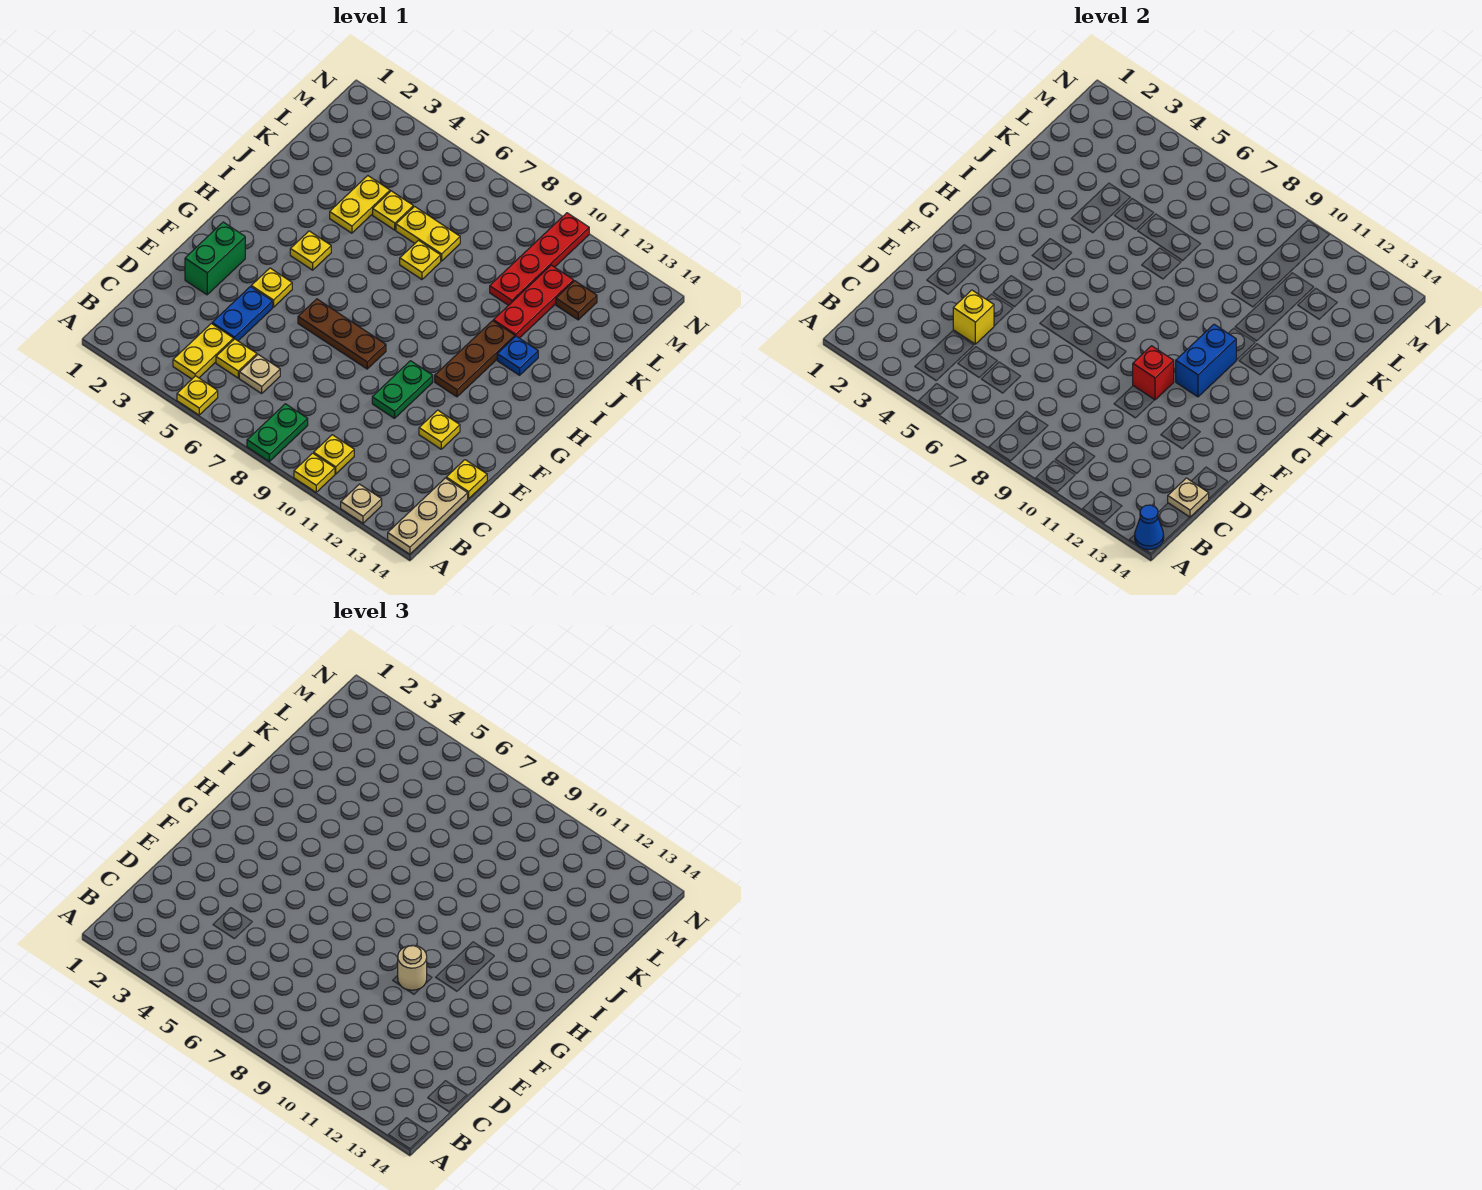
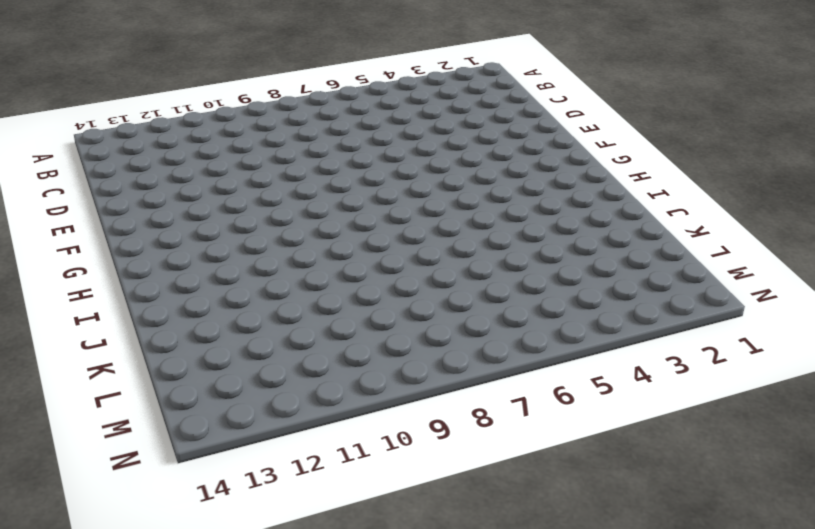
none -> yellow 1x1 plate [177,376,218,415]
none -> green 1x2 plate [247,404,308,461]
none -> yellow 1x1 plate [294,453,335,492]
none -> tan 1x1 plate [341,484,382,523]

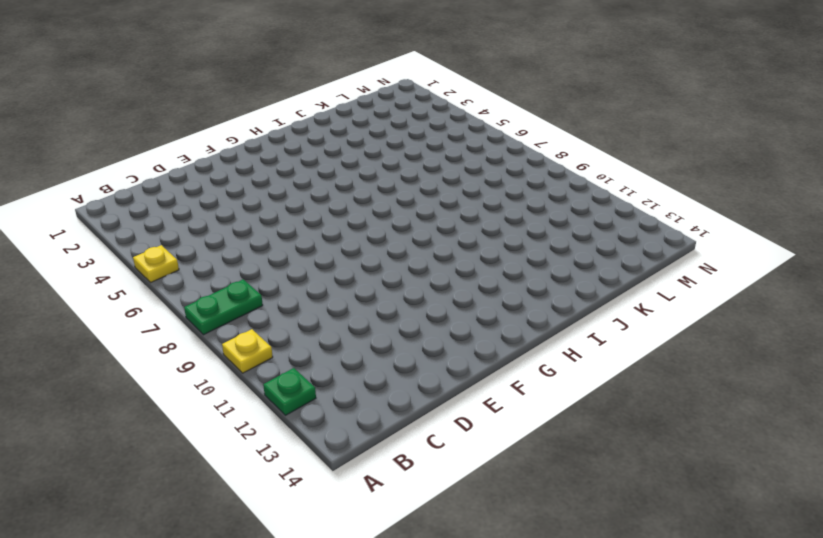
green 1x1 plate [263,368,316,415] -> tan 1x1 plate [341,484,382,523]
none -> tan 1x3 plate [388,478,468,554]
none -> yellow 1x2 plate [173,324,234,379]
none -> yellow 1x1 plate [314,435,354,474]
none -> yellow 1x1 plate [216,339,257,378]

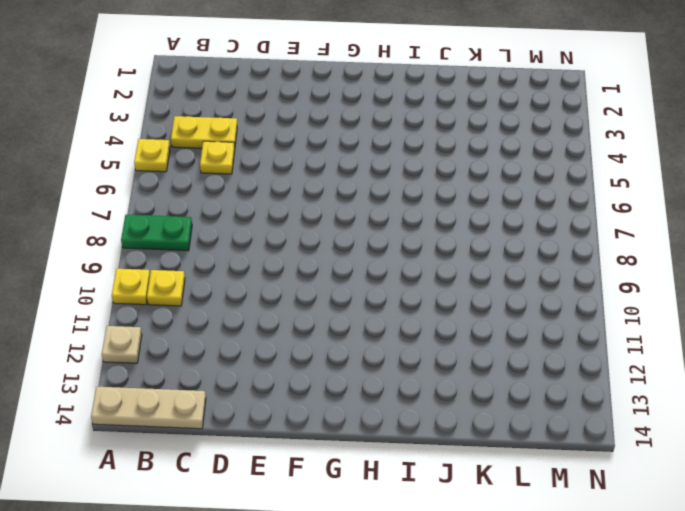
none -> tan 1x1 plate [239,355,280,393]
none -> blue 1x2 plate [212,287,273,341]
none -> yellow 1x1 plate [446,460,487,499]
none -> green 1x2 brick [185,222,245,295]

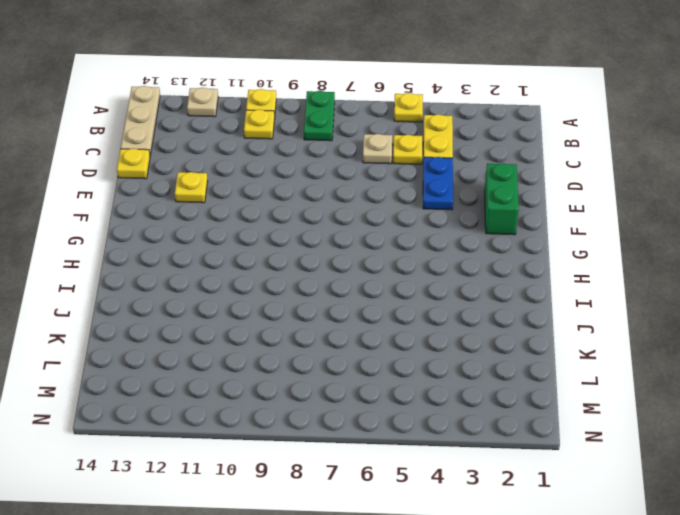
none -> green 1x2 plate [372,361,433,418]
none -> yellow 1x1 plate [251,268,292,307]
none -> brown 1x3 plate [298,299,386,369]
none -> brown 1x3 plate [435,321,515,397]

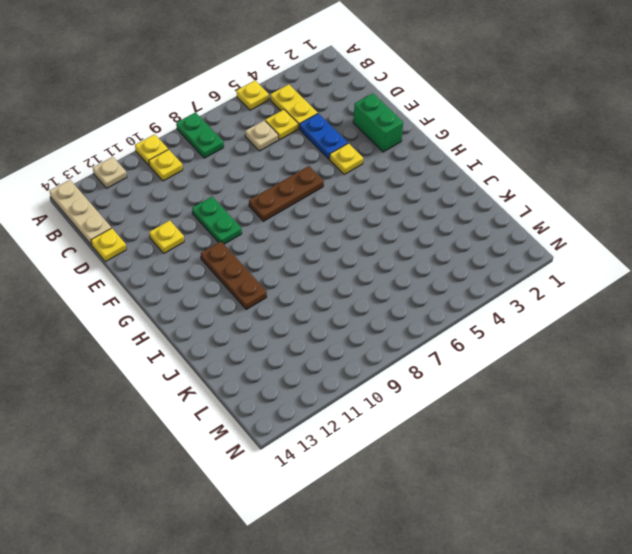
none -> yellow 1x1 plate [290,231,331,270]
none -> blue 1x1 plate [497,336,538,375]
none -> yellow 1x2 plate [330,176,390,233]
none -> yellow 1x1 plate [400,240,441,279]

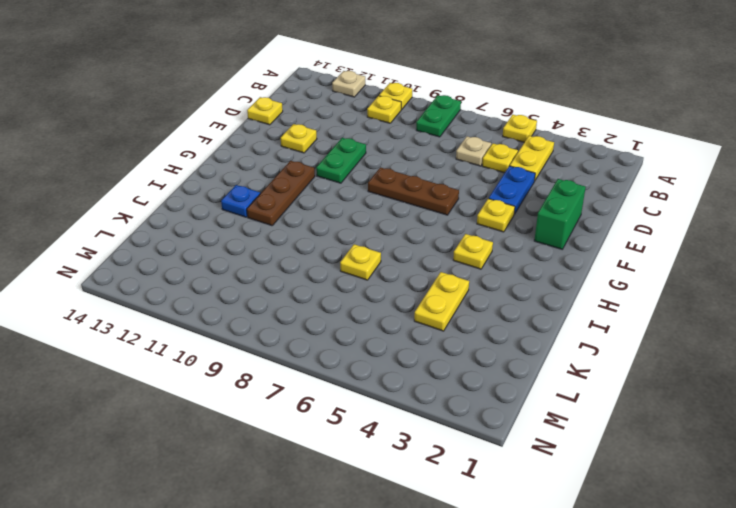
none -> tan 1x3 plate [388,478,468,554]
none -> red 1x3 plate [493,265,573,338]
none -> yellow 1x1 plate [373,191,413,230]
none -> yellow 1x2 plate [396,206,460,261]

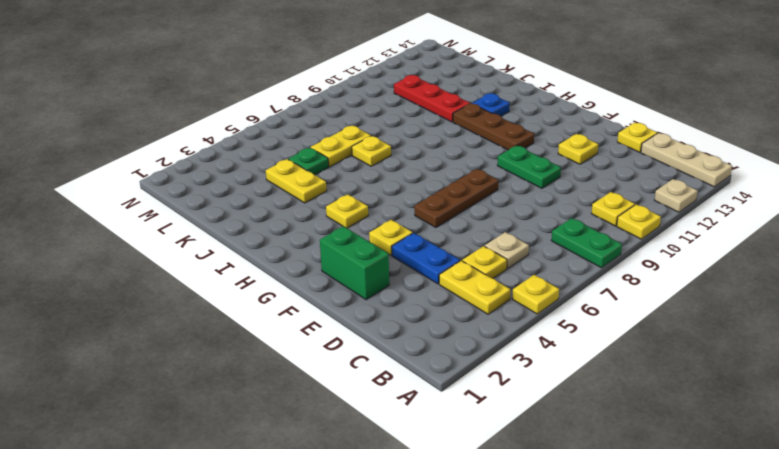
green 1x1 plate [288,148,329,175] -> yellow 1x1 plate [373,191,413,230]
none -> red 1x4 plate [490,213,589,305]
none -> brown 1x1 plate [556,281,597,320]
none -> blue 1x1 cone [1135,505,1164,550]
none -> tan 1x1 plate [1168,478,1209,517]

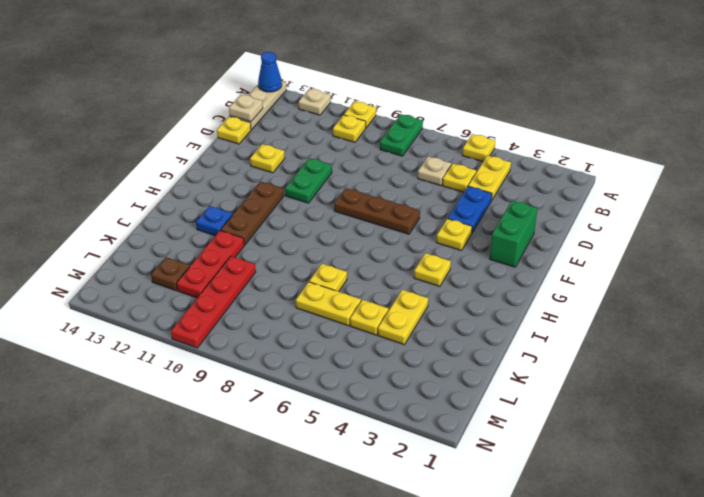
none -> yellow 1x1 brick [953,290,994,344]
none -> red 1x1 brick [1133,346,1174,400]
none -> blue 1x2 brick [1176,324,1236,397]
none -> tan 1x1 round brick [398,945,427,990]

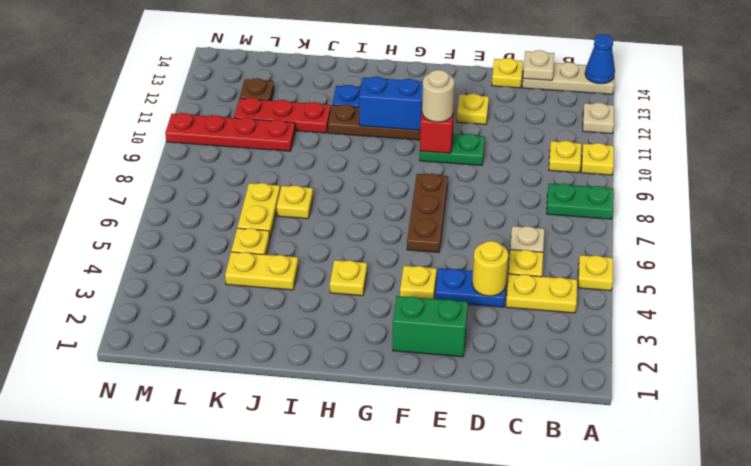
yellow 1x1 round brick [472,241,508,296] -> yellow 1x1 brick [953,290,994,344]

